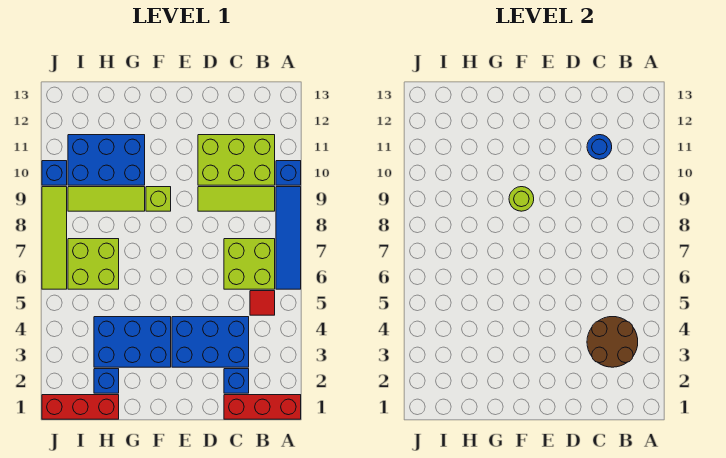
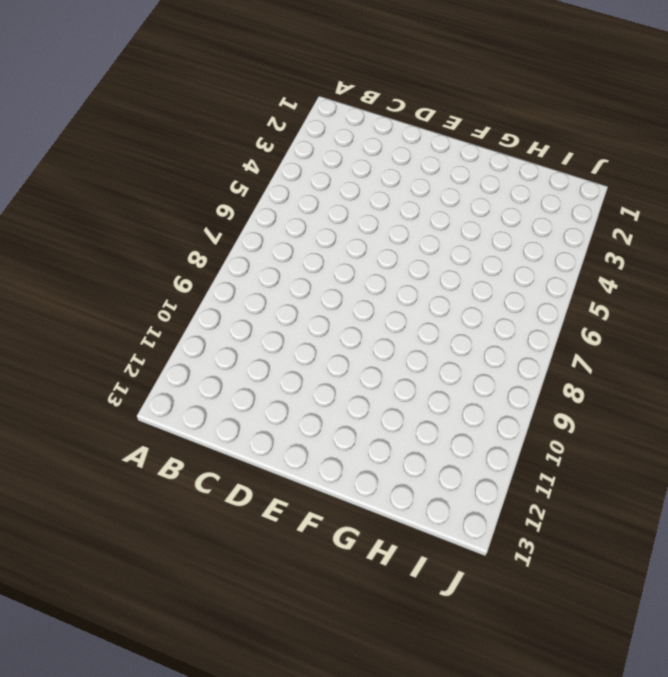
none -> red 1x3 brick [224,395,301,419]
none -> blue 1x4 tile [276,187,301,289]
none -> blue 1x1 brick [276,161,301,185]

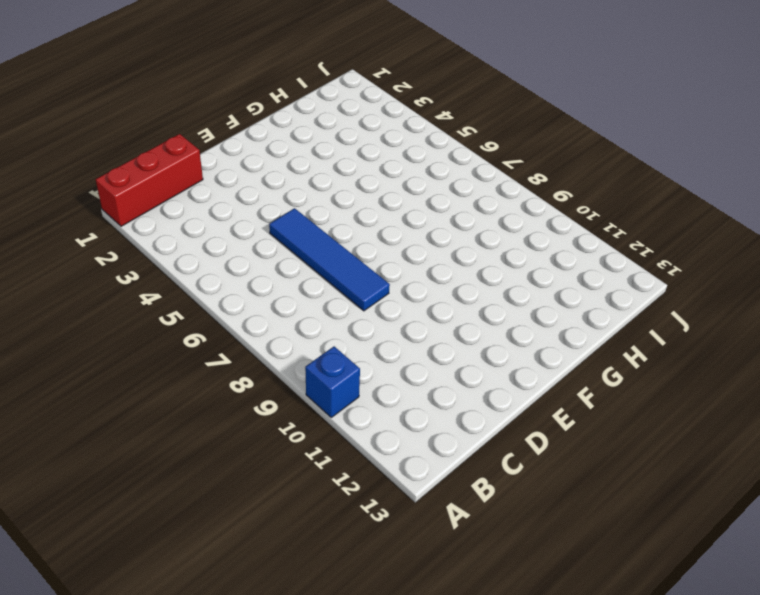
blue 1x4 tile [269,208,390,311] -> blue 1x4 tile moved to [276,187,301,289]
none -> red 1x1 tile [250,291,275,315]
none -> lime 2x2 brick [224,239,275,289]
none -> lime 1x3 tile [198,187,275,211]

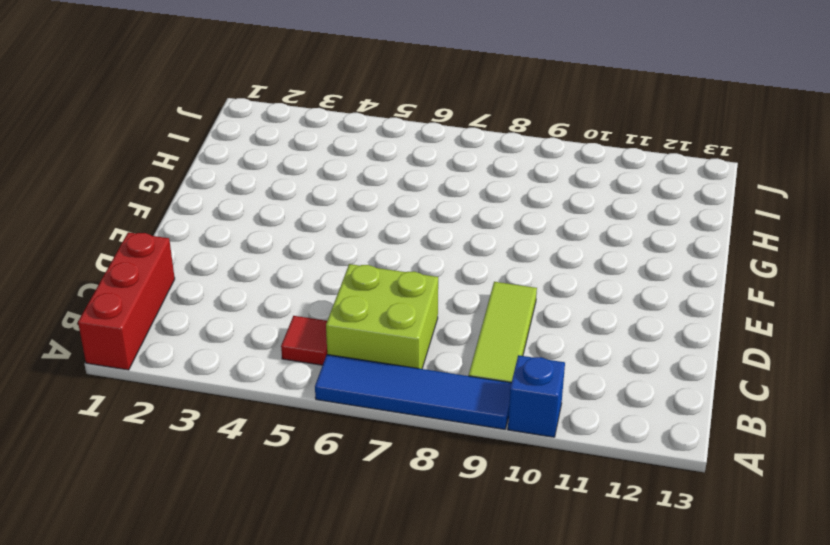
none -> lime 2x3 brick [198,135,275,185]
none -> blue 1x1 brick [224,369,249,393]
none -> blue 2x3 brick [172,317,249,367]

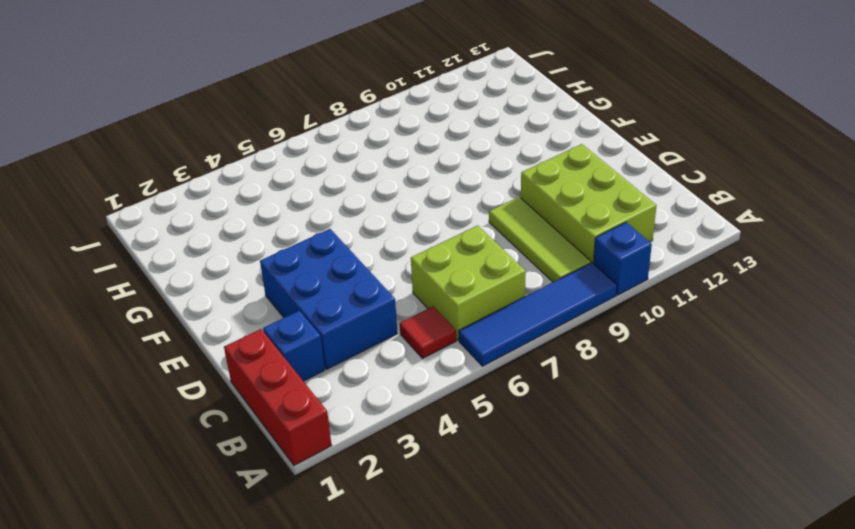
none -> blue 2x3 brick [94,317,171,367]
none -> lime 1x1 brick [146,187,171,211]
none -> lime 1x3 tile [68,187,145,211]

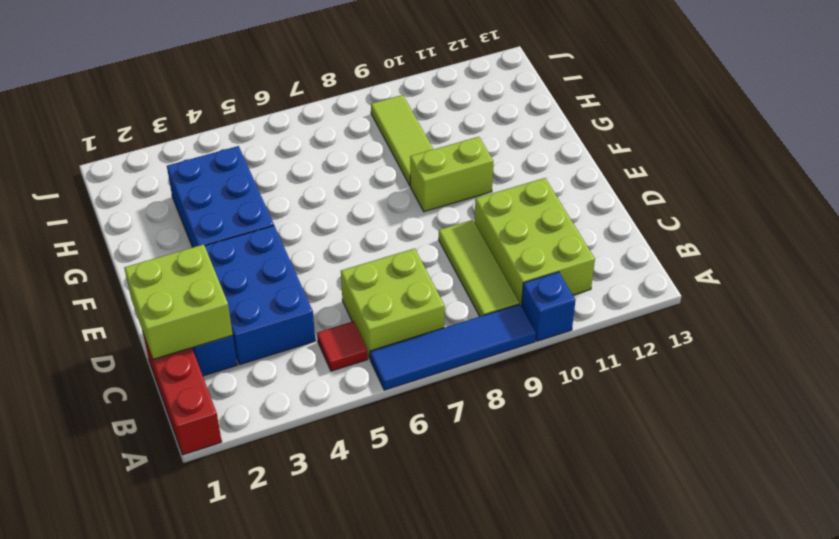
lime 2x2 brick [124,244,233,359] -> lime 2x2 brick moved to [68,239,119,289]
lime 1x2 brick [410,137,493,212] -> lime 1x1 brick [146,187,171,211]
none -> blue 2x3 brick [68,135,145,185]
none -> red 1x3 brick [42,395,119,419]
none -> blue 1x1 brick [94,369,119,393]

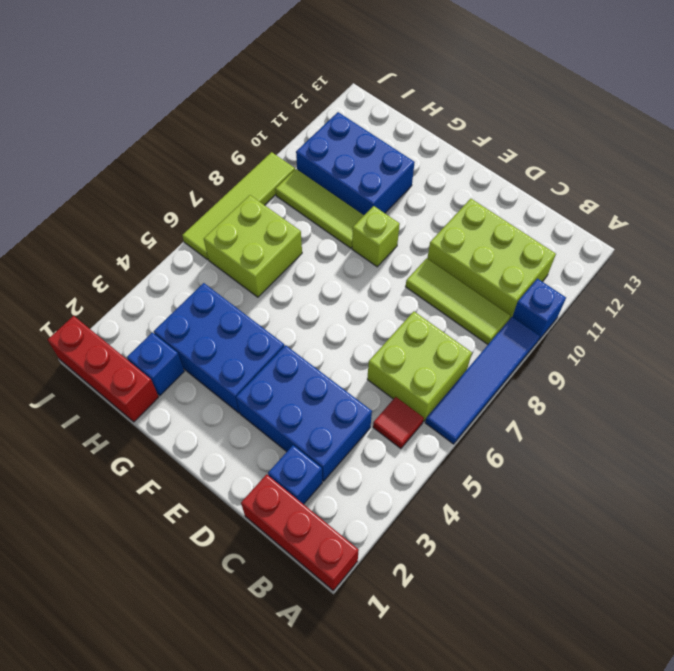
none -> blue 1x1 brick [42,161,67,185]
none -> brown 2x2 round brick [587,317,638,367]
none -> blue 1x1 round brick [587,135,612,159]

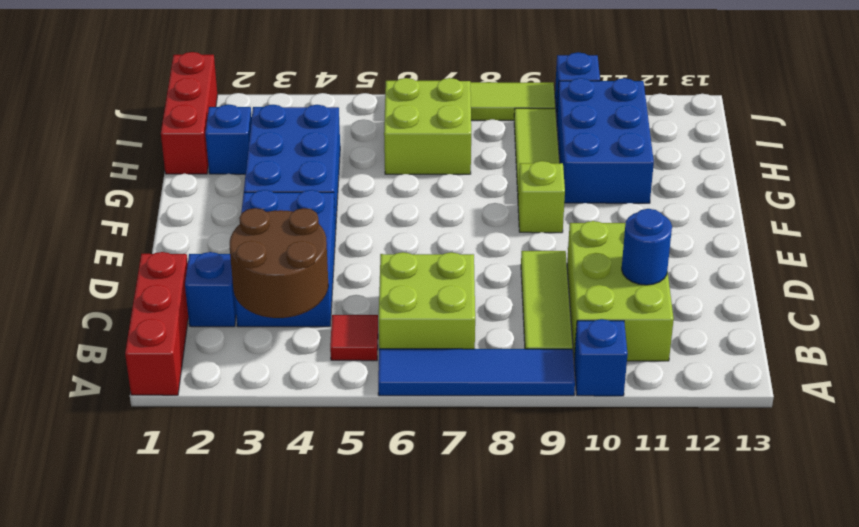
none -> lime 1x1 round brick [509,187,534,211]

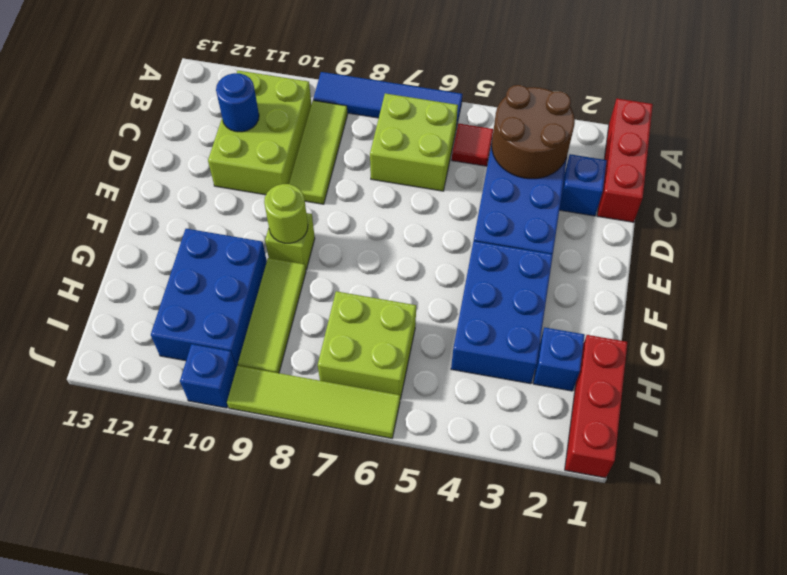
none -> blue 1x1 brick [276,161,301,185]

